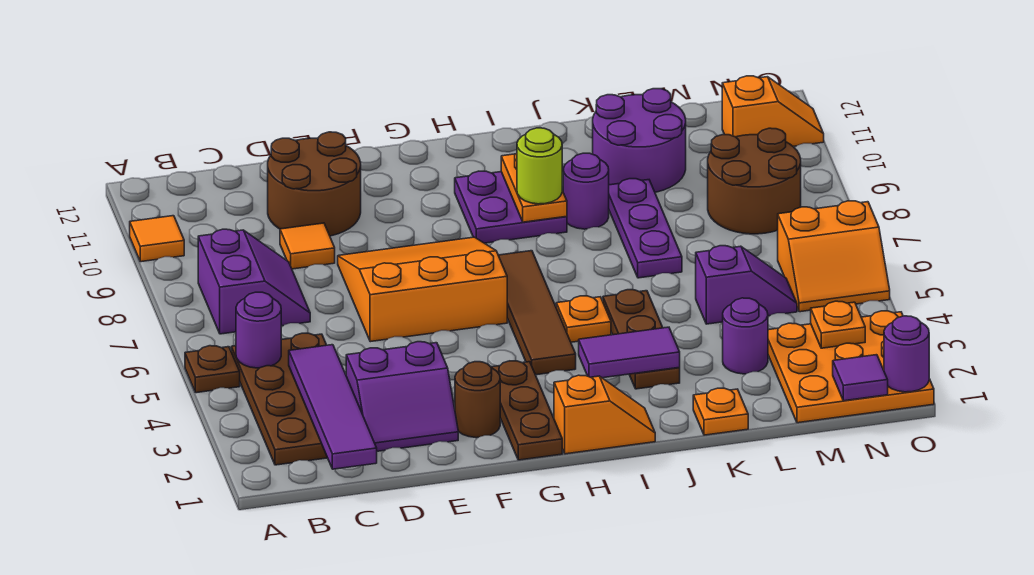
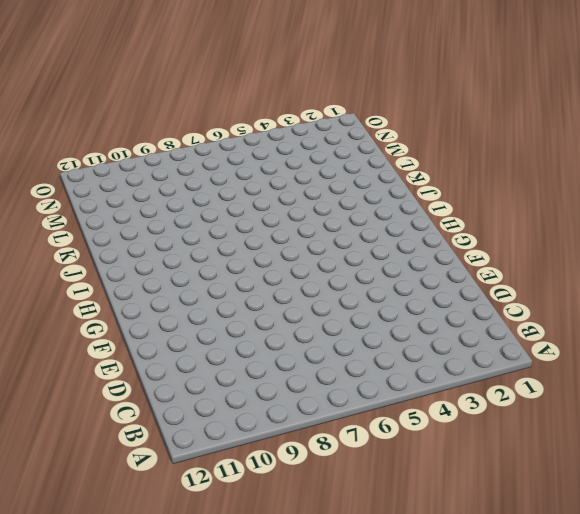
none -> brown 1x1 plate [185,346,240,393]
none -> orange 1x1 tile [130,216,184,262]
none -> brown 2x4 plate [231,333,327,465]
none -> purple 2x2 slope [198,229,310,334]

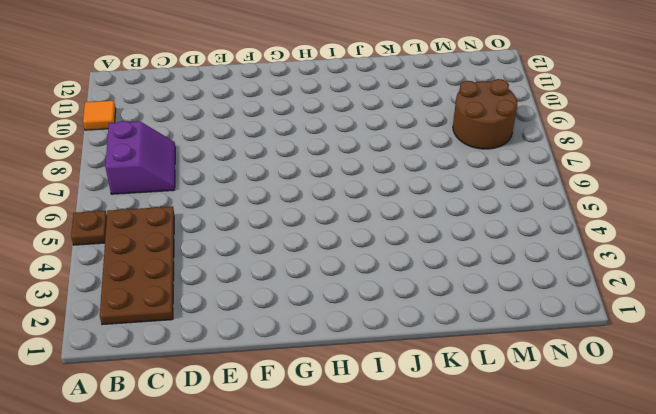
none -> purple 2x2 slope [346,342,458,451]
none -> orange 1x1 tile [280,223,335,269]
none -> brown 2x2 round brick [268,132,361,236]
none -> orange 3x3 slope [338,237,507,342]

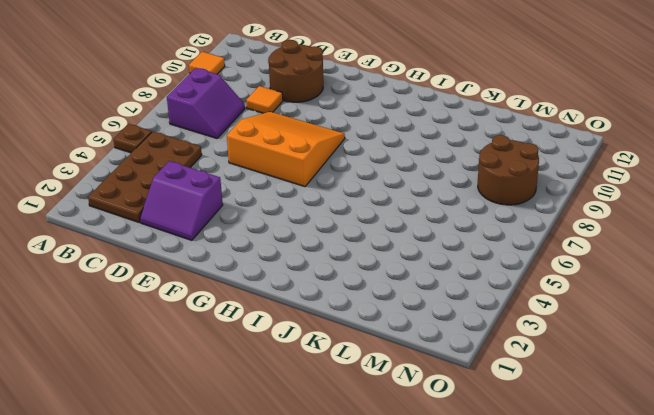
none -> brown 1x1 round brick [455,362,500,438]
none -> brown 1x3 plate [491,361,562,460]
none -> orange 1x2 slope [554,375,655,454]
none -> brown 1x4 tile [498,251,576,375]

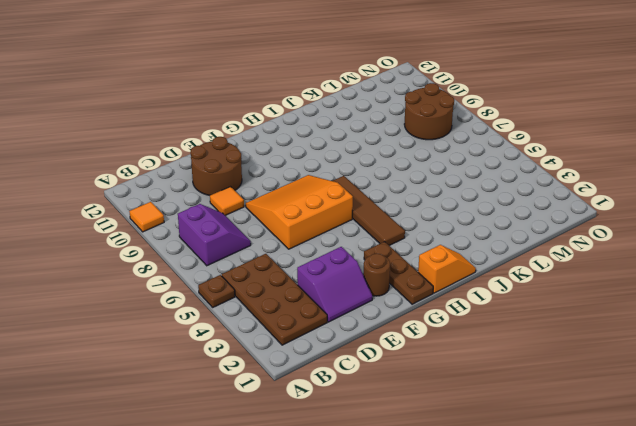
none -> purple 2x2 plate [455,171,567,243]
none -> orange 1x1 plate [556,296,611,342]
none -> brown 1x3 plate [603,290,680,389]
none -> purple 1x1 round brick [563,153,609,229]

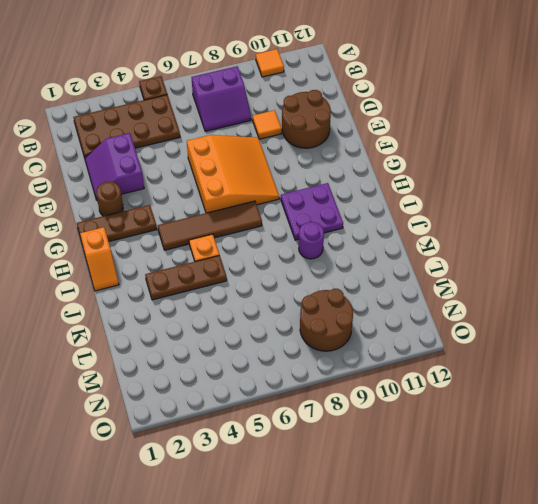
none -> orange 1x1 plate [693,388,748,435]
none -> purple 1x3 plate [609,179,682,278]
none -> purple 2x2 round brick [593,89,686,192]
none -> purple 1x1 round brick [723,298,768,374]

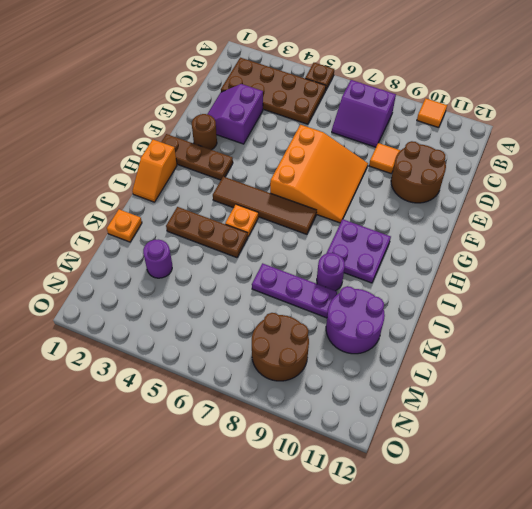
none -> purple 1x2 slope [696,246,797,324]
none -> orange 3x3 plate [768,311,934,423]
none -> orange 2x2 slope [778,201,890,312]
none -> orange 1x2 slope [722,76,824,146]

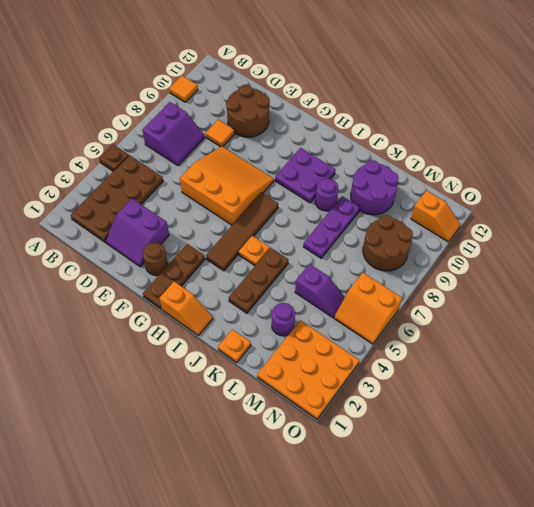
none -> purple 1x1 round brick [236,292,281,368]
none -> purple 1x4 tile [289,345,377,469]
none -> purple 1x2 tile [579,327,680,378]
none -> orange 1x2 plate [501,153,567,222]

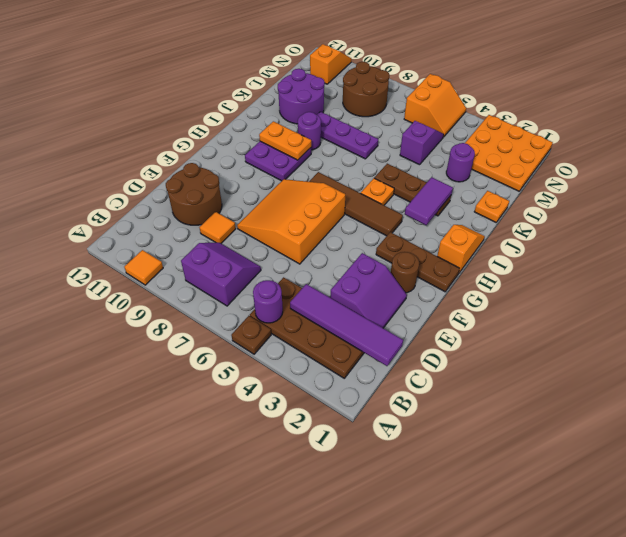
none -> purple 1x1 tile [833,355,888,401]
none -> orange 1x1 plate [811,301,865,348]
none -> purple 1x1 round brick [884,316,929,392]
none -> lime 1x1 round brick [517,128,562,204]

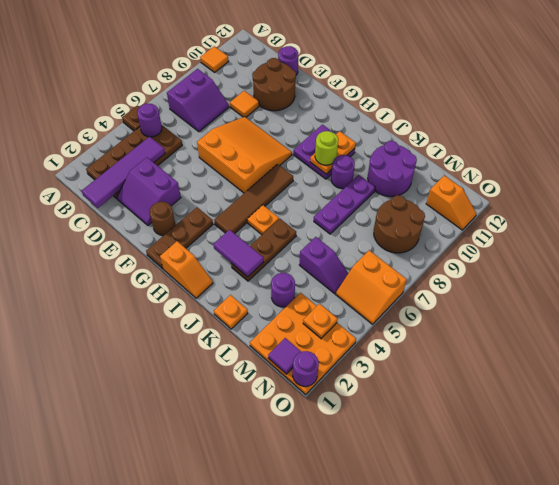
purple 1x1 round brick [278,46,298,75] -> none

